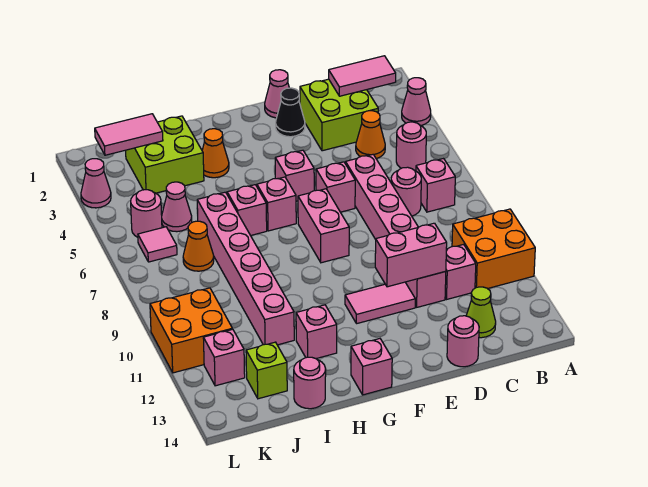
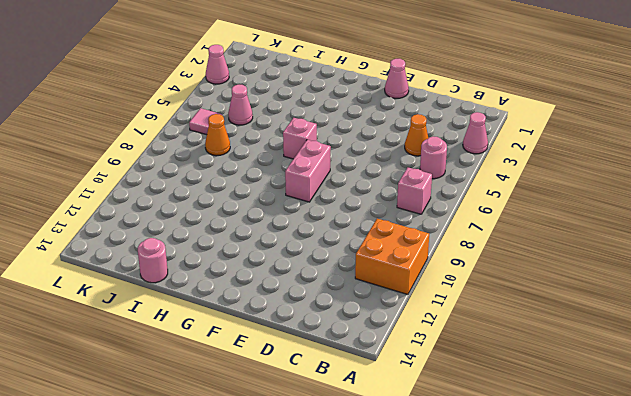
none -> lime 2x2 brick [300,79,378,151]
none -> pink 1x1 round brick [391,167,421,216]
none -> pink 1x1 brick [445,244,476,299]
none -> lime 1x1 cone [466,287,496,338]

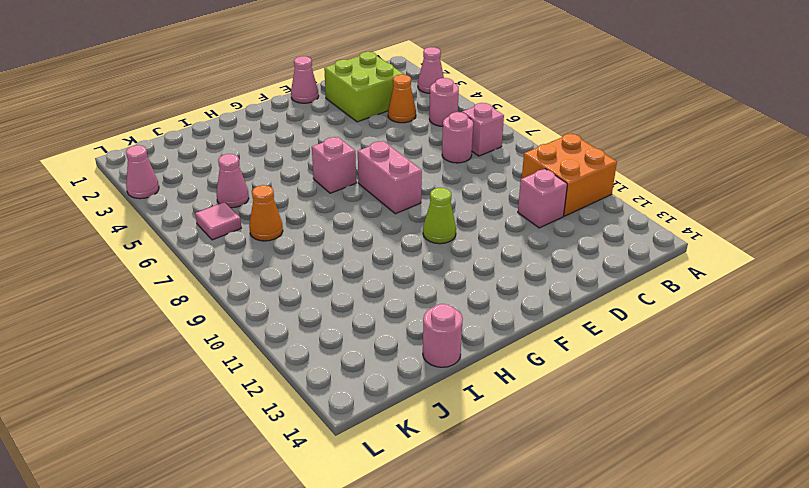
lime 1x1 cone [423,188,456,244] -> lime 1x1 cone moved to [466,287,496,338]
none -> pink 1x6 brick [346,154,446,307]
none -> pink 1x1 round brick [447,316,479,367]
none -> black 1x1 cone [276,88,305,137]
none -> pink 1x1 brick [316,162,355,212]

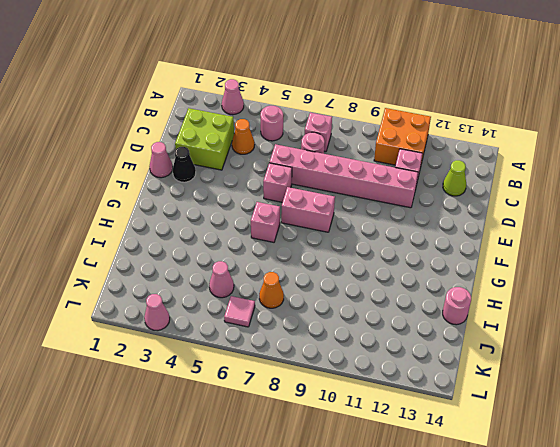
none -> pink 1x1 round brick [447,316,479,367]
none -> pink 1x2 tile [345,282,415,324]
none -> pink 1x1 brick [275,150,314,201]
none -> pink 1x1 brick [351,339,392,395]

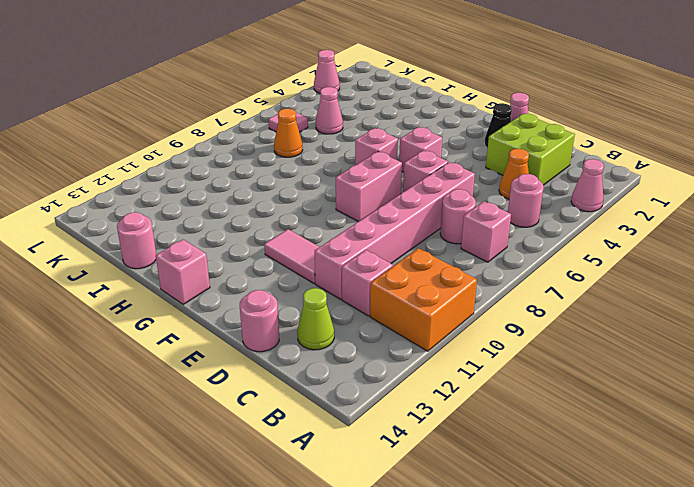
none -> orange 1x1 cone [202,129,229,178]
none -> pink 1x1 brick [227,185,267,236]
none -> pink 1x1 brick [296,305,337,359]
none -> lime 2x2 brick [126,116,204,193]

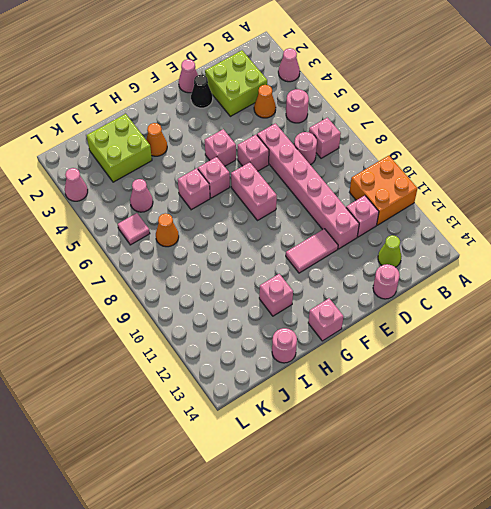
none -> pink 1x6 brick [197,192,294,345]
none -> lime 1x1 brick [246,342,287,399]
none -> pink 1x1 round brick [131,190,162,237]
none -> orange 2x2 brick [150,288,232,373]

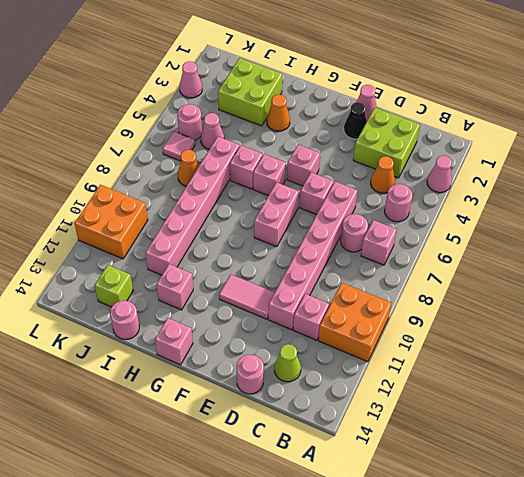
none -> pink 1x1 brick [203,329,245,386]
none -> pink 1x2 tile [329,56,396,96]
none -> pink 1x2 brick [375,223,447,287]
none -> pink 1x2 tile [95,114,163,155]

